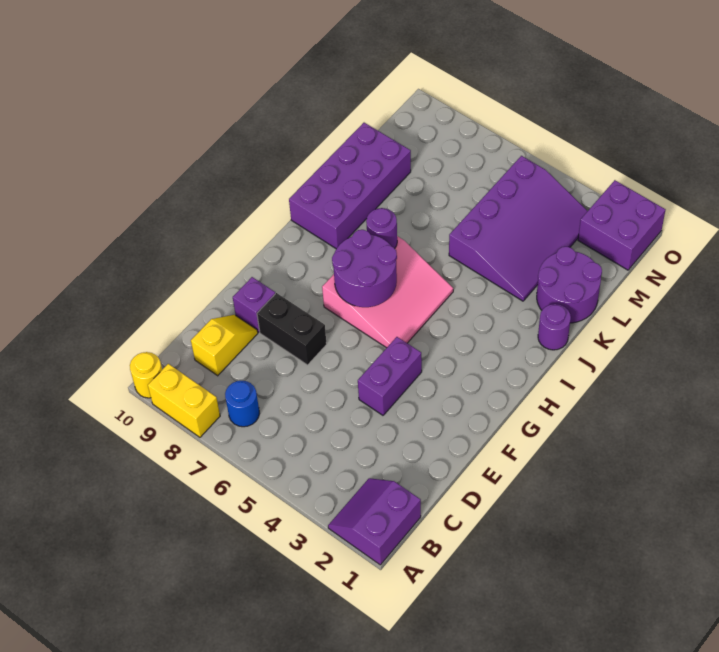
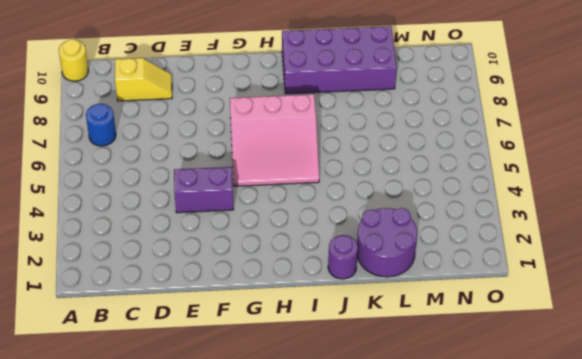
none -> purple 2x2 slope [328,478,421,565]
none -> yellow 1x2 brick [148,364,220,437]
none -> black 1x2 brick [257,293,327,365]

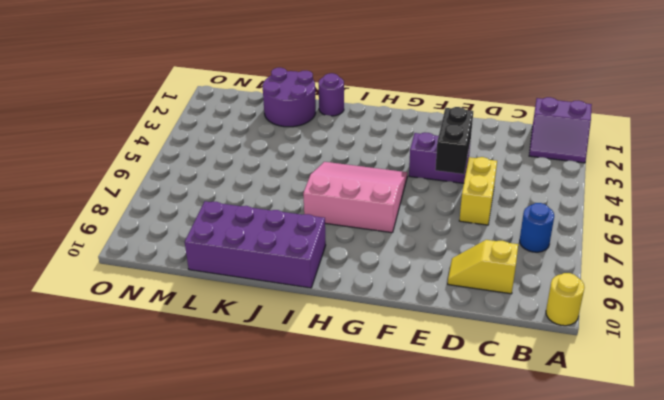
yellow 1x2 brick [459,157,497,225] -> yellow 1x2 brick moved to [148,364,220,437]
black 1x2 brick [435,107,473,174] -> black 1x2 brick moved to [257,293,327,365]
none -> purple 1x1 brick [233,277,275,332]
none -> purple 3x4 slope [449,156,587,301]
none -> purple 2x2 brick [578,180,666,270]

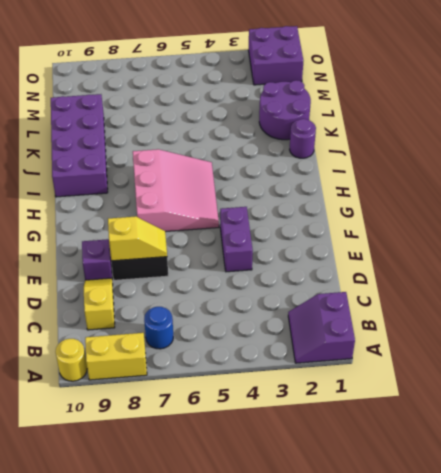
yellow 1x2 slope [108,216,167,261] -> none
none -> purple 3x4 slope [449,156,587,301]
none -> purple 2x2 round brick [332,230,397,307]
none -> purple 1x1 round brick [366,208,397,249]

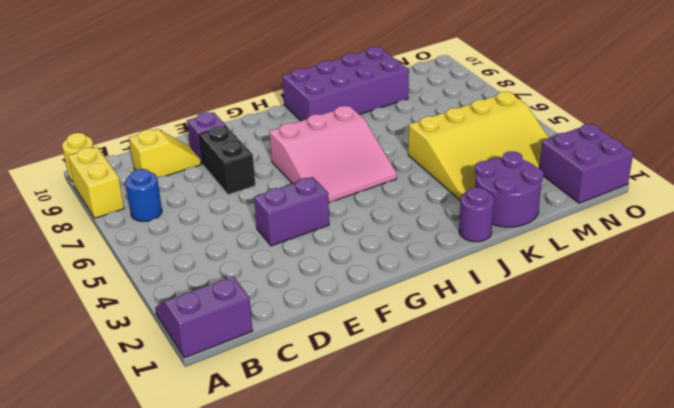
yellow 3x4 slope [408,92,549,200] -> purple 3x4 slope [449,156,587,301]
none -> purple 2x2 round brick [332,230,397,307]
none -> purple 1x1 round brick [366,208,397,249]

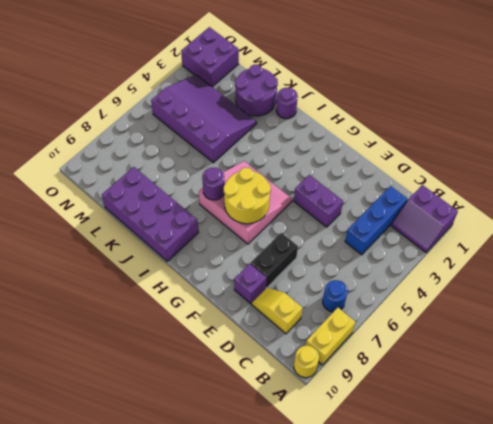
blue 1x3 brick [345,186,407,255] -> none
yellow 2x2 round brick [224,168,271,224] -> purple 2x2 round brick [332,230,397,307]

